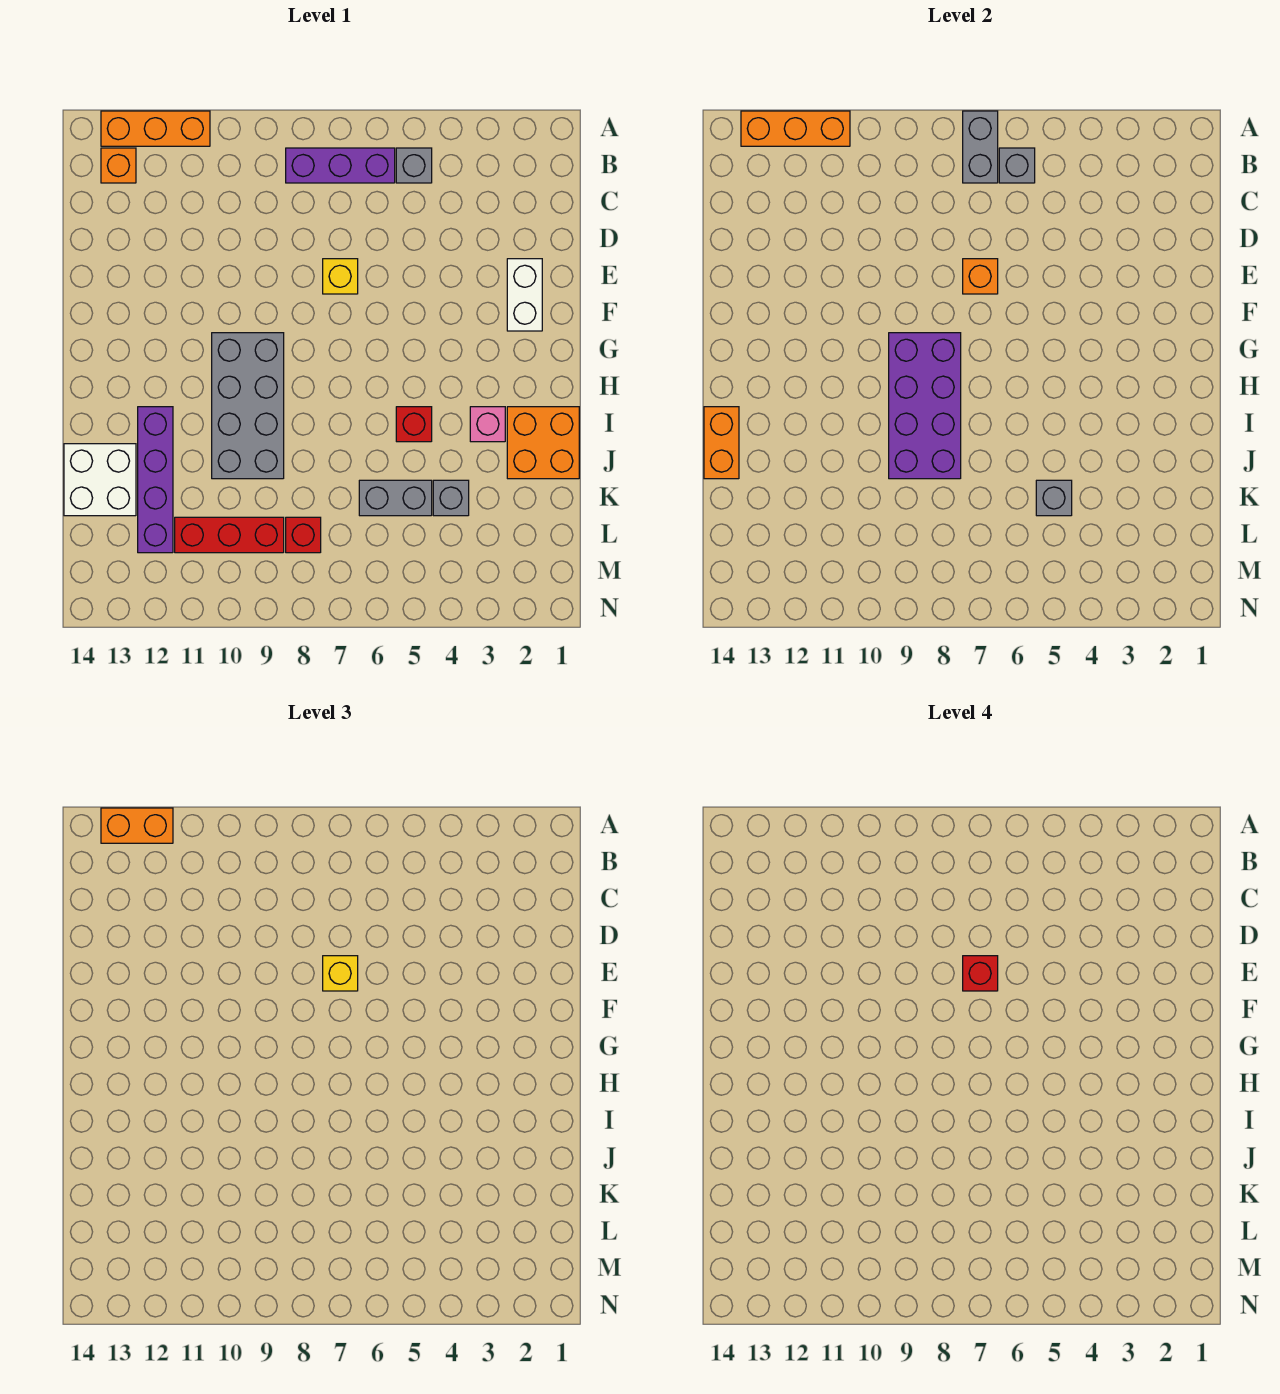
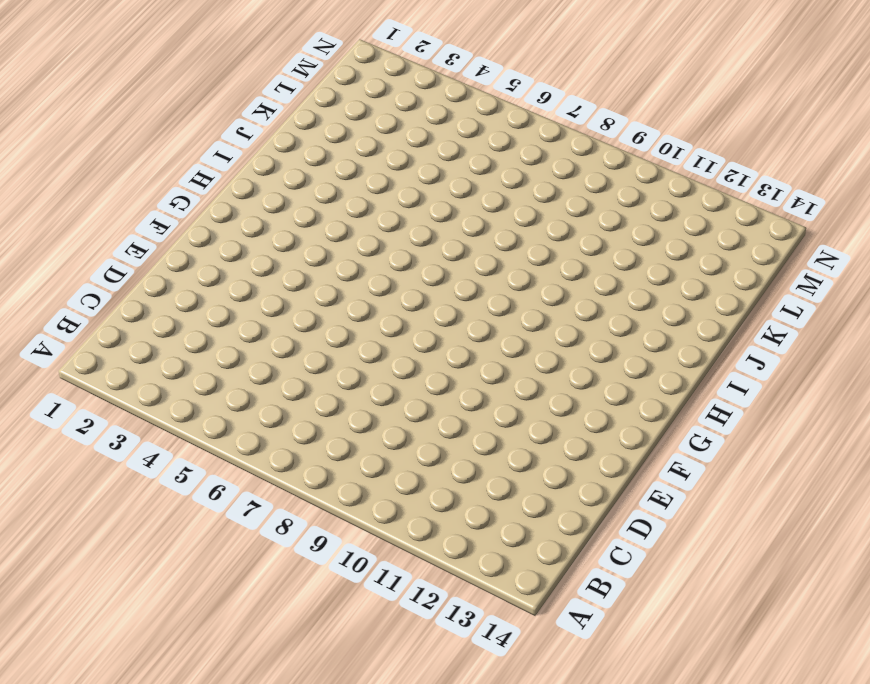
none -> orange 1x3 brick [101,111,210,146]
none -> grey 1x1 brick [396,148,432,183]
none -> purple 1x3 brick [286,148,395,183]

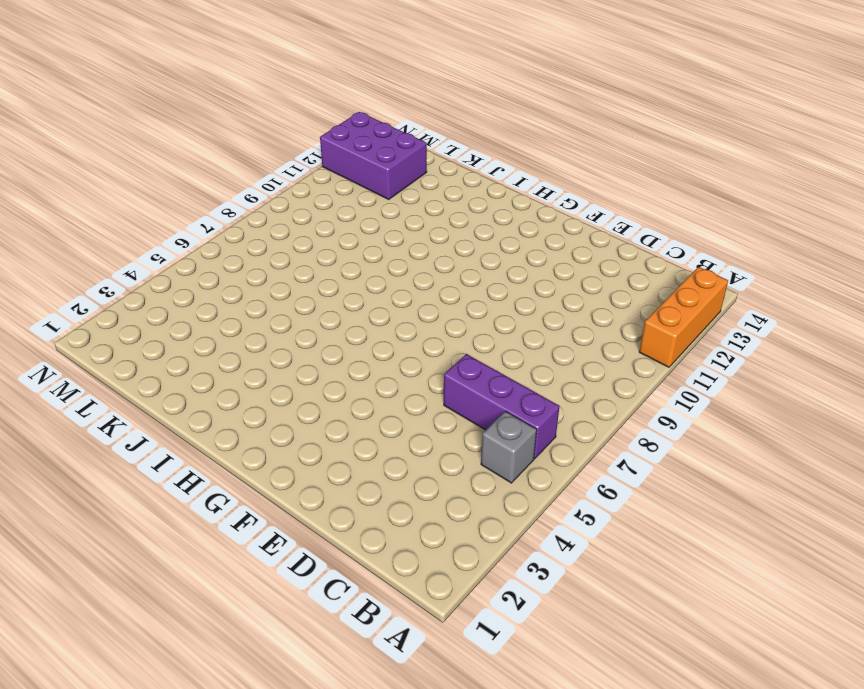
purple 1x3 brick [444,354,559,459] -> purple 1x3 brick turned to [286,148,395,183]
purple 2x3 brick [320,112,427,199] -> purple 1x4 brick [138,407,173,553]
none -> orange 1x1 brick [101,148,136,183]
none -> white 1x2 brick [507,259,542,331]
none -> yellow 1x1 brick [323,259,358,294]

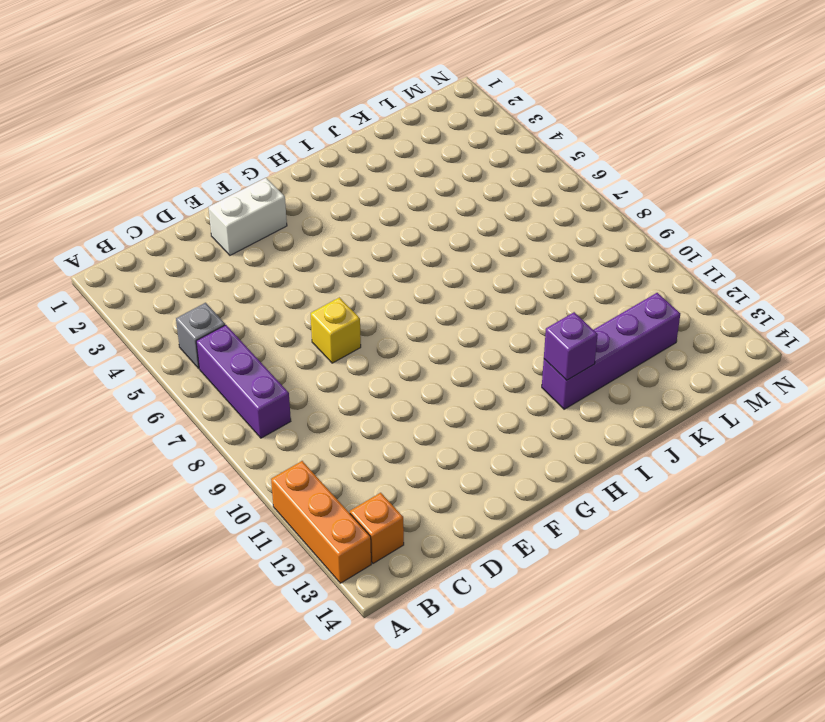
purple 1x1 brick [544,312,598,380] -> none
none -> grey 2x4 brick [212,333,284,479]
none -> orange 2x2 brick [507,407,579,479]
none -> pink 1x1 brick [470,407,505,442]

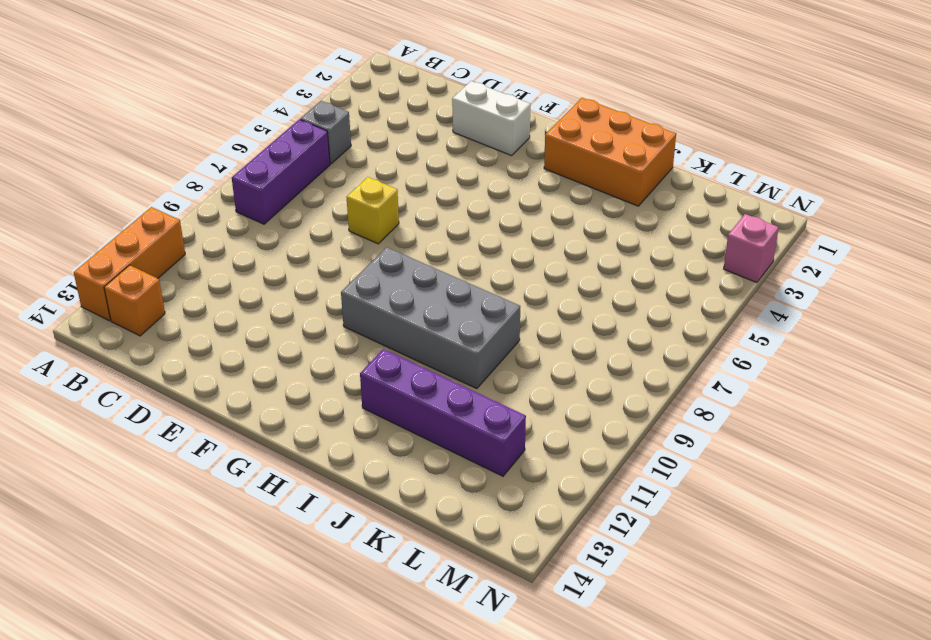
orange 2x3 brick [544,98,676,206] -> orange 2x2 brick [507,407,579,479]
pink 1x1 brick [724,214,779,283] -> pink 1x1 brick moved to [470,407,505,442]
none -> red 1x1 brick [396,407,432,442]
none -> white 2x2 brick [64,444,136,516]
none -> grey 1x1 brick [433,480,469,516]

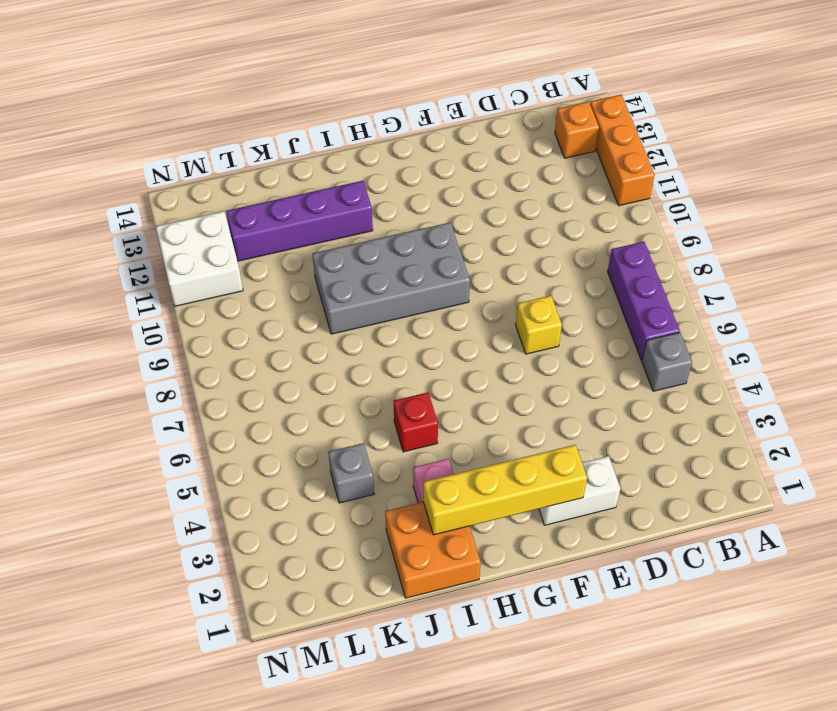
yellow 1x4 brick [423,445,587,535] -> none
white 2x2 brick [156,211,243,306] -> white 2x2 brick moved to [64,444,136,516]
none -> grey 1x2 brick [359,480,432,516]
none -> red 1x1 brick [286,517,321,553]
none -> red 1x3 brick [175,517,284,553]

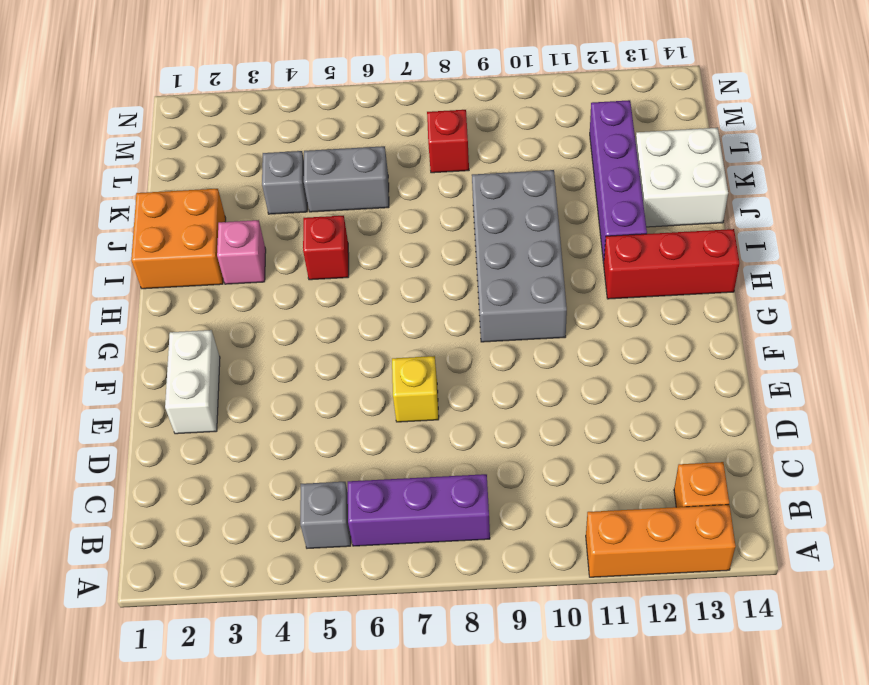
red 1x3 brick [604,229,739,299] -> red 1x3 brick moved to [175,517,284,553]
none -> grey 1x2 brick [963,111,998,183]
none -> orange 1x3 brick [741,111,850,146]
none -> grey 1x1 brick [999,148,1035,183]

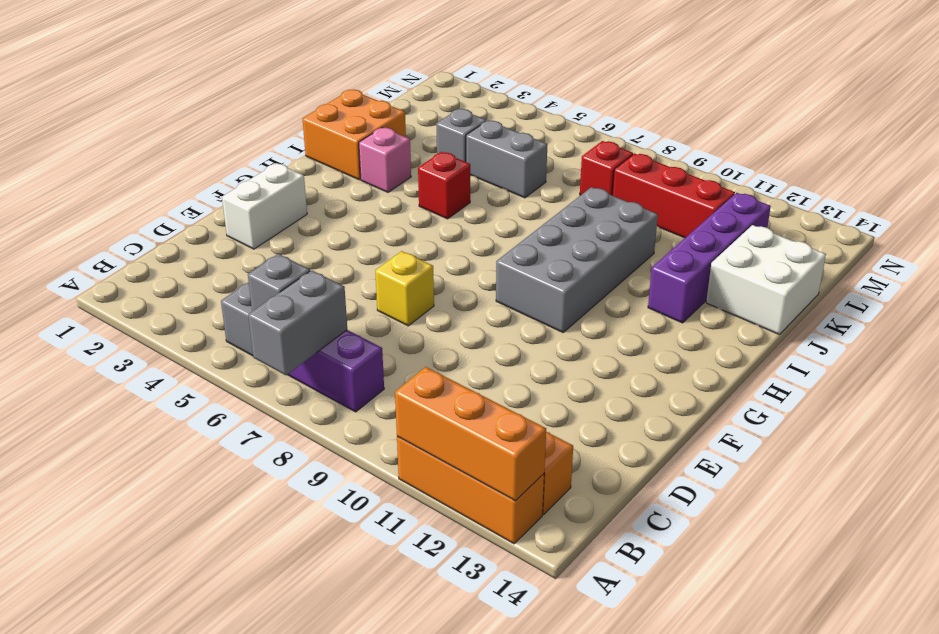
none -> orange 1x1 brick [963,259,998,294]
none -> purple 2x4 brick [889,333,961,479]
none -> orange 1x2 brick [704,407,739,479]

